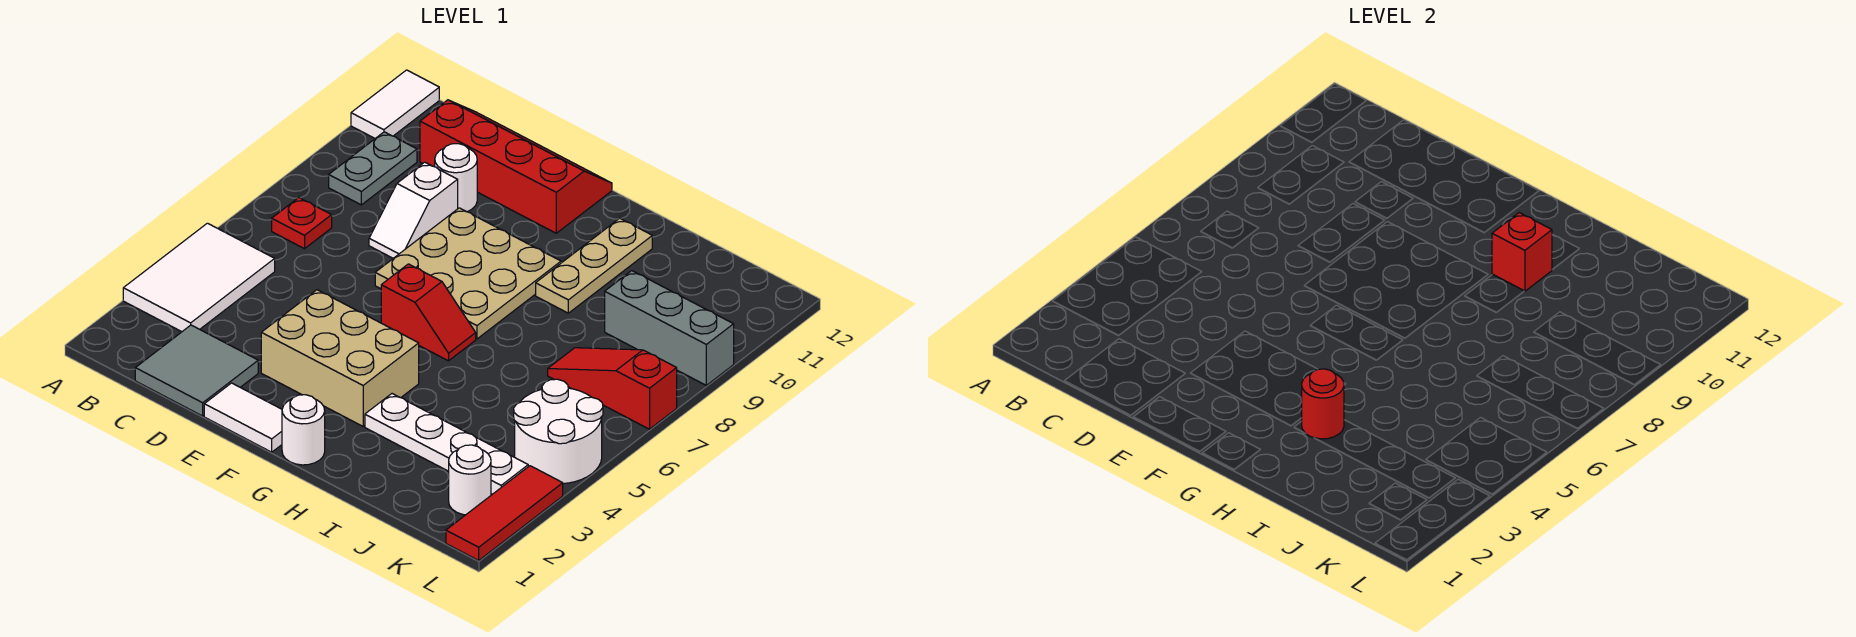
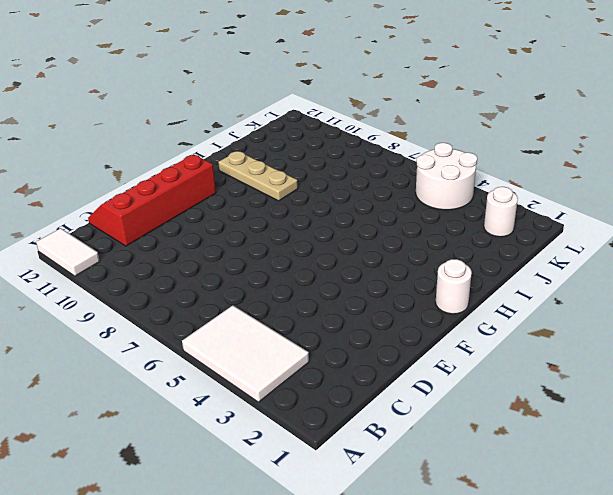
none -> red 1x1 plate [272,198,332,249]
none -> grey 1x2 plate [329,132,417,205]
none -> grey 2x2 tile [135,325,258,416]

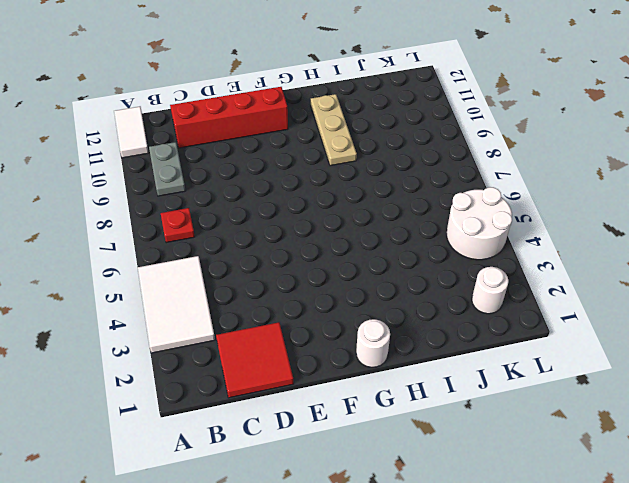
red 2x2 tile [216,322,294,398] -> grey 2x2 tile [135,325,258,416]
none -> white 1x2 slope [369,162,458,258]
none -> white 1x1 round brick [435,144,477,212]
none -> white 1x2 tile [204,383,282,452]

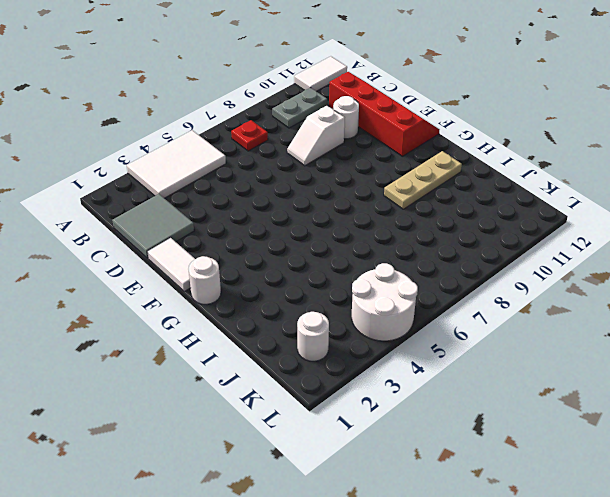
none -> tan 2x3 brick [261,290,419,426]
none -> tan 3x3 plate [375,208,561,339]
none -> red 1x2 slope [381,264,476,361]

